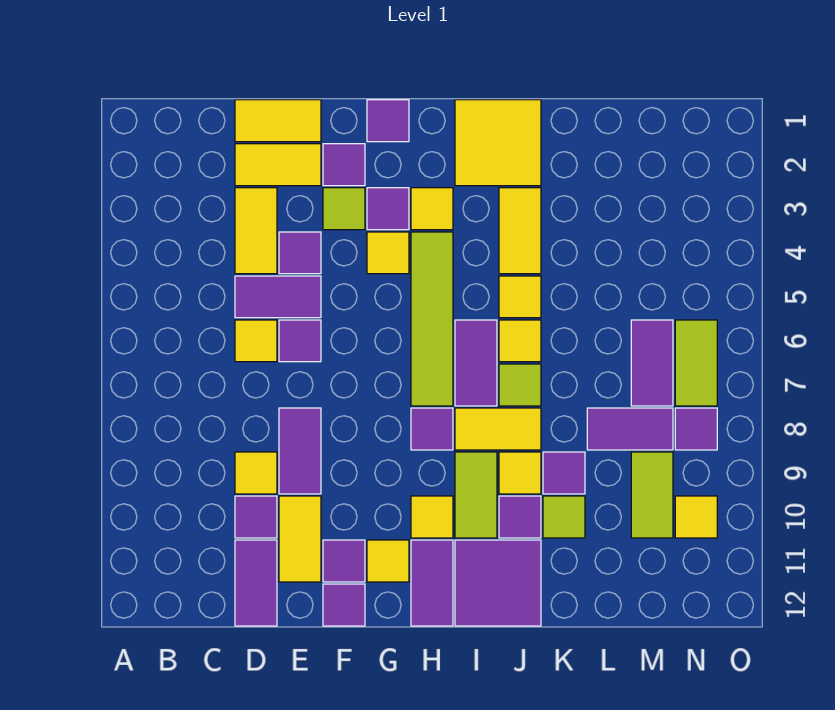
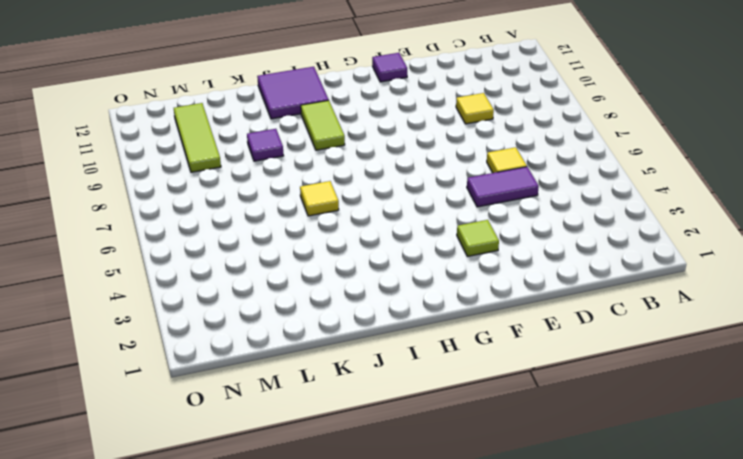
lime 1x3 tile [174,103,221,172] -> lime 1x2 tile [631,452,673,538]
none -> yellow 1x2 tile [235,100,321,142]
none -> yellow 1x2 tile [235,144,321,186]
none -> yellow 1x2 tile [235,188,277,274]
none -> purple 1x1 tile [235,496,277,538]

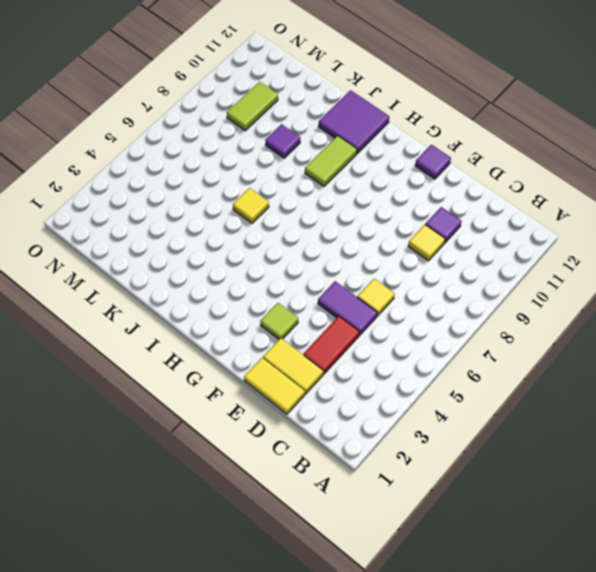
red 1x2 tile [303,316,360,374] -> yellow 1x2 tile [235,188,277,274]
none -> purple 1x2 tile [235,540,277,626]
none -> purple 1x1 tile [279,232,321,274]
none -> purple 1x1 tile [279,320,321,362]
none -> purple 1x2 tile [279,408,321,494]

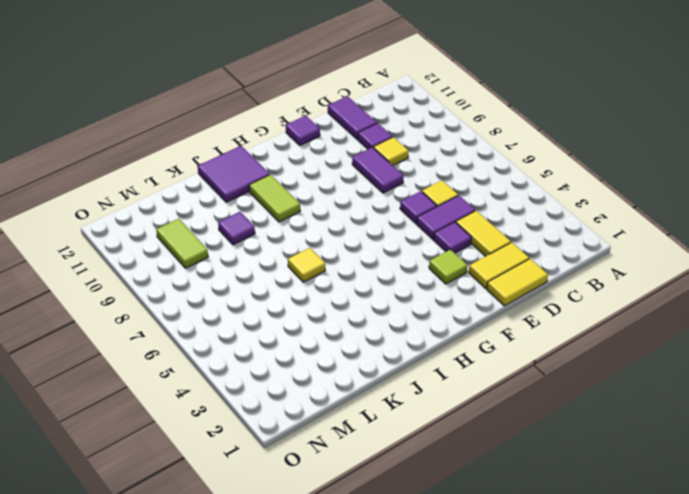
none -> yellow 1x2 tile [279,496,321,582]
none -> purple 1x1 tile [323,144,365,186]
none -> purple 1x1 tile [323,540,365,582]
none -> purple 1x1 tile [367,100,409,142]

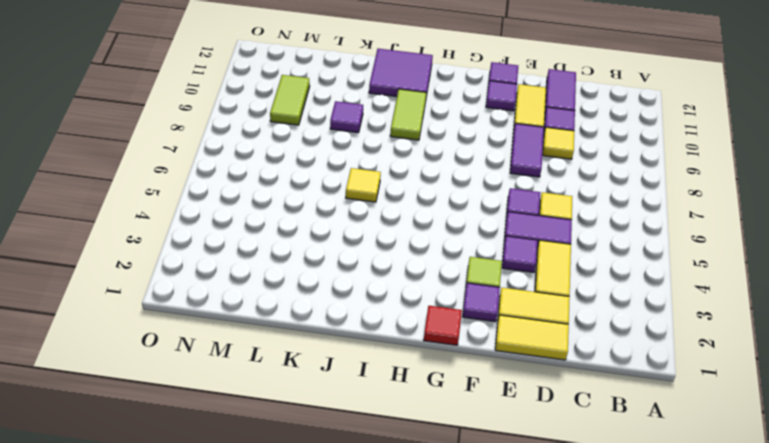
red 1x1 tile [424,306,462,345] -> purple 1x1 tile [367,100,409,142]
none -> purple 1x1 tile [367,188,409,230]
none -> yellow 1x1 tile [367,232,409,274]
none -> yellow 1x1 tile [367,540,409,582]
none -> yellow 1x1 tile [411,188,453,230]

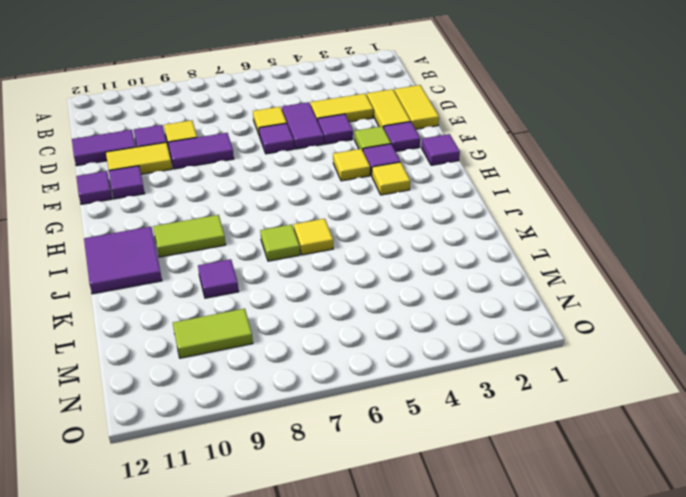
none -> yellow 1x1 tile [367,540,409,582]
none -> lime 1x4 tile [411,232,453,406]
none -> purple 1x1 tile [411,408,453,450]
none -> yellow 1x1 tile [411,496,453,538]

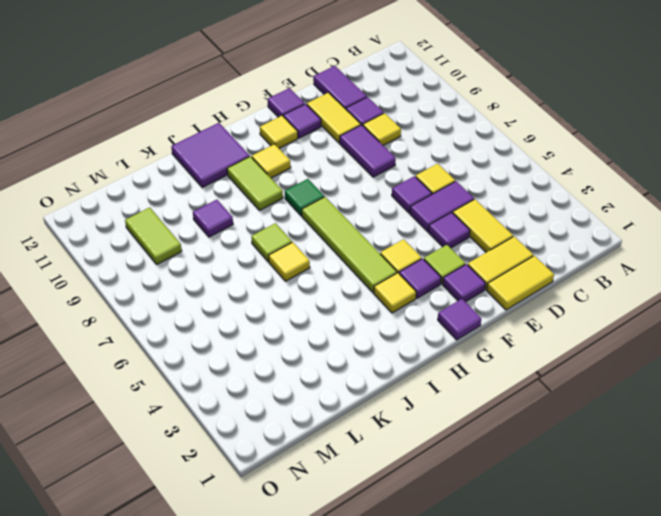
green 1x1 tile [285,179,324,216] -> purple 1x1 tile [411,408,453,450]
none -> purple 1x2 tile [411,540,453,626]
none -> yellow 2x2 tile [455,100,541,186]
none -> purple 1x2 tile [455,320,497,406]
none -> yellow 1x2 tile [455,408,541,450]

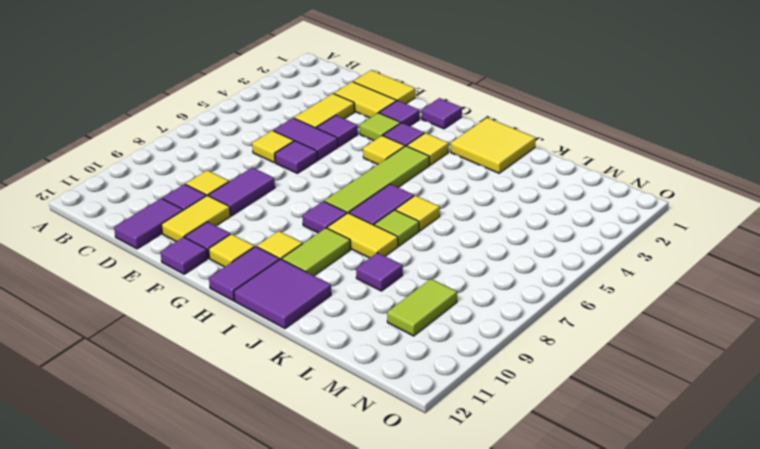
none -> yellow 1x2 tile [499,188,541,274]
none -> yellow 1x1 tile [499,276,541,318]
none -> yellow 1x1 tile [499,452,541,494]
none -> purple 1x1 tile [499,496,541,538]

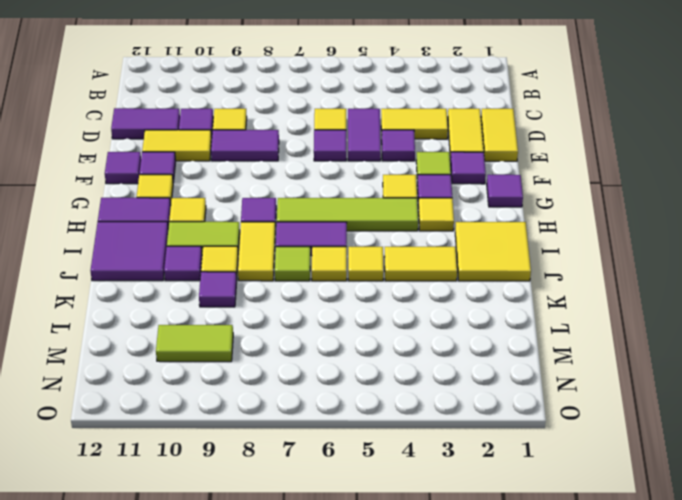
none -> lime 1x1 tile [543,496,585,538]
none -> purple 1x2 tile [587,408,673,450]
none -> purple 1x2 tile [631,320,673,406]
none -> lime 1x2 tile [675,320,717,406]

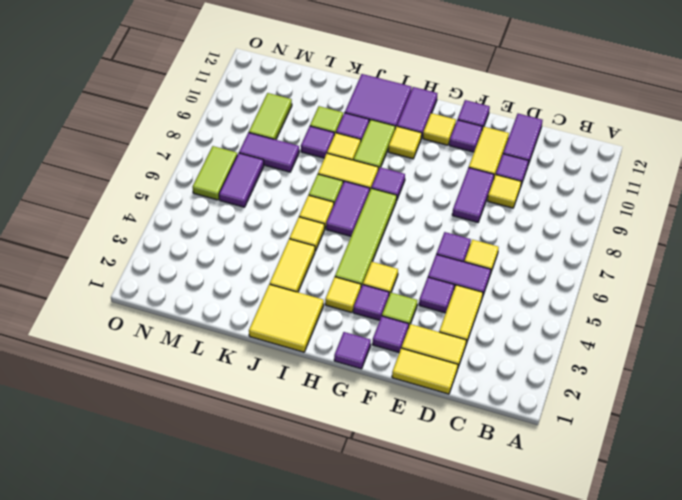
none -> purple 1x1 tile [675,408,717,450]
none -> yellow 1x1 tile [675,496,717,538]

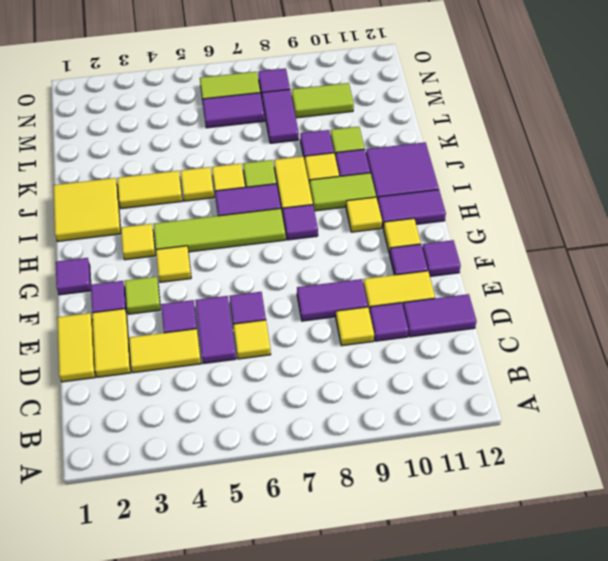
none -> purple 1x1 tile [367,188,409,230]
none -> yellow 1x1 tile [675,496,717,538]

